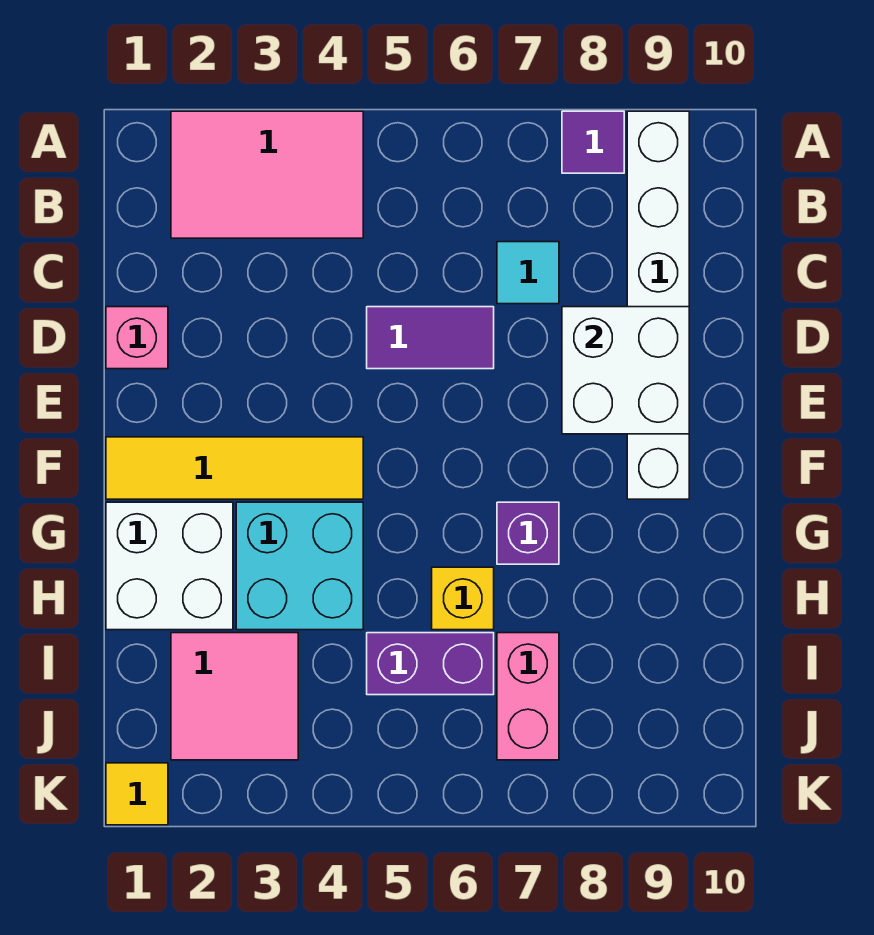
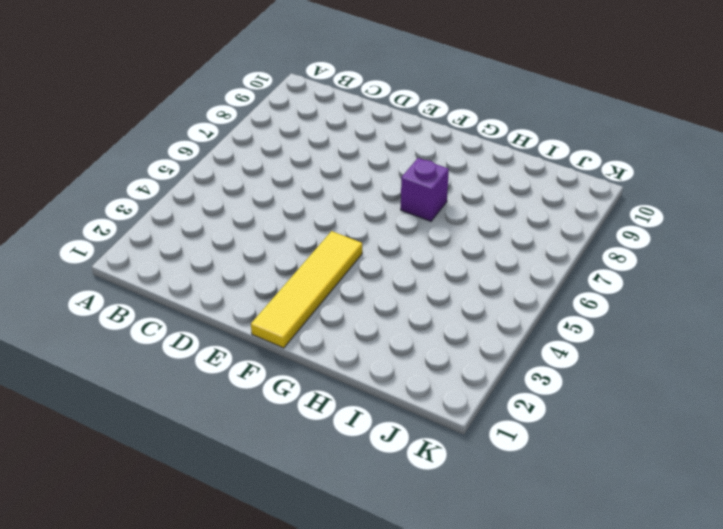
none -> pink 2x3 tile [171,111,363,238]
none -> purple 1x1 tile [562,111,624,173]
none -> white 1x6 brick [627,111,689,499]

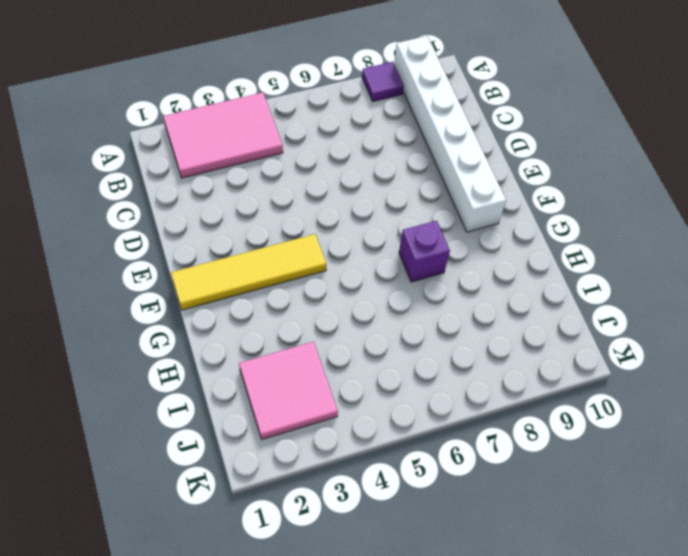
none -> cyan 1x1 tile [497,242,559,304]
none -> pink 1x1 brick [106,307,168,369]
none -> purple 1x2 tile [367,307,494,369]

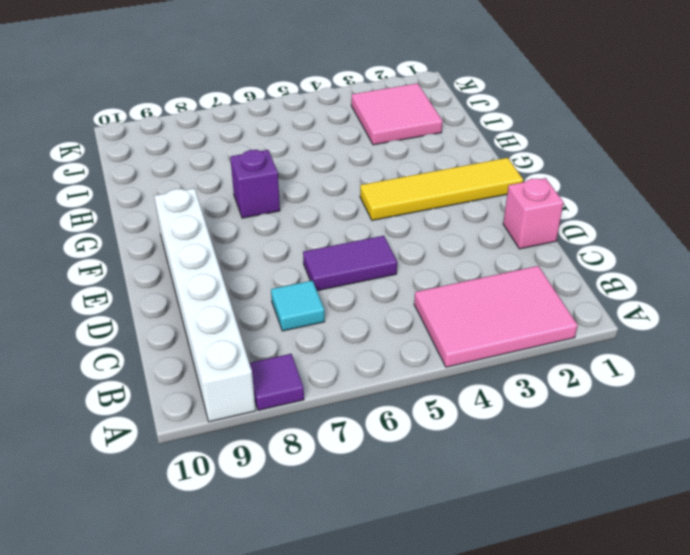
none -> white 2x2 brick [106,502,233,630]
none -> cyan 2x2 brick [236,502,363,630]
none -> yellow 1x1 brick [432,567,494,630]

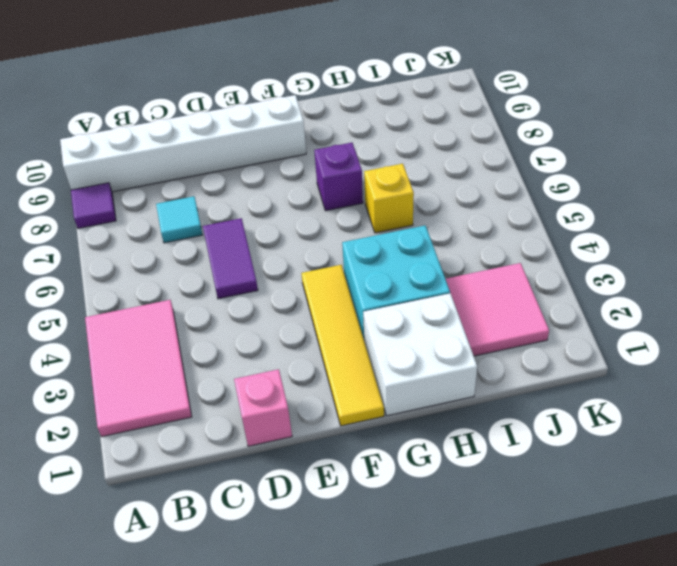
none -> purple 1x2 brick [367,633,494,695]
none -> pink 1x2 brick [497,633,559,760]
none -> yellow 1x1 tile [106,763,168,825]

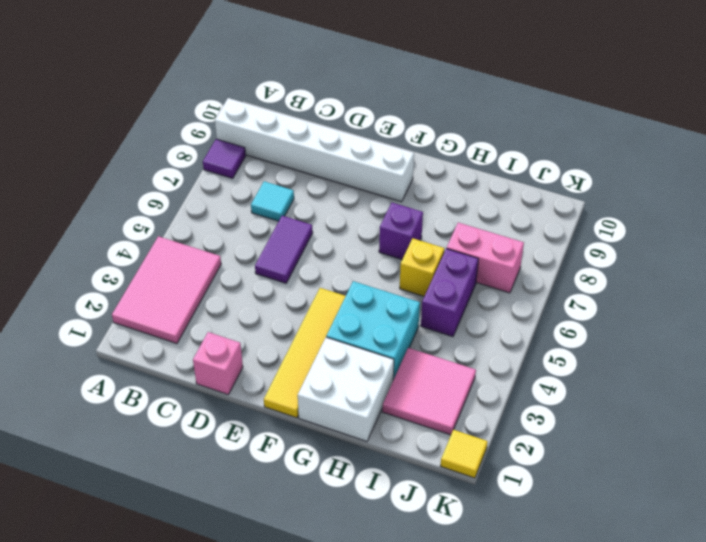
none -> white 2x2 brick [562,307,689,434]

